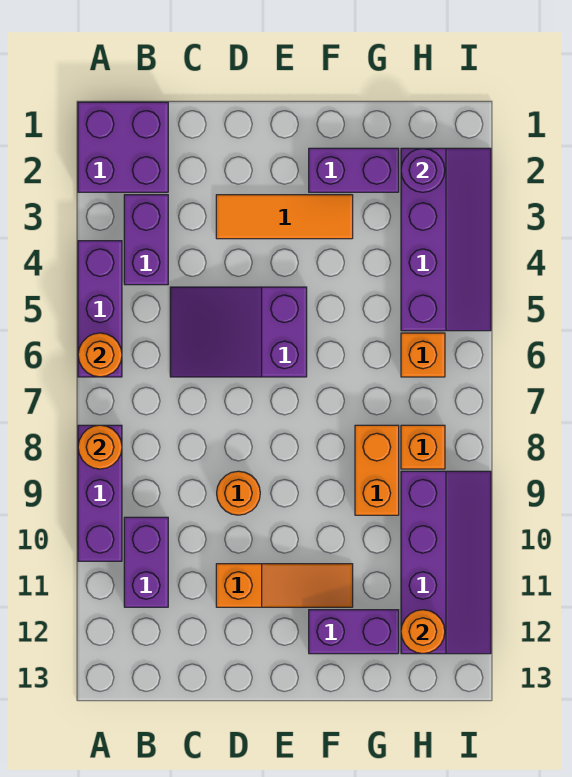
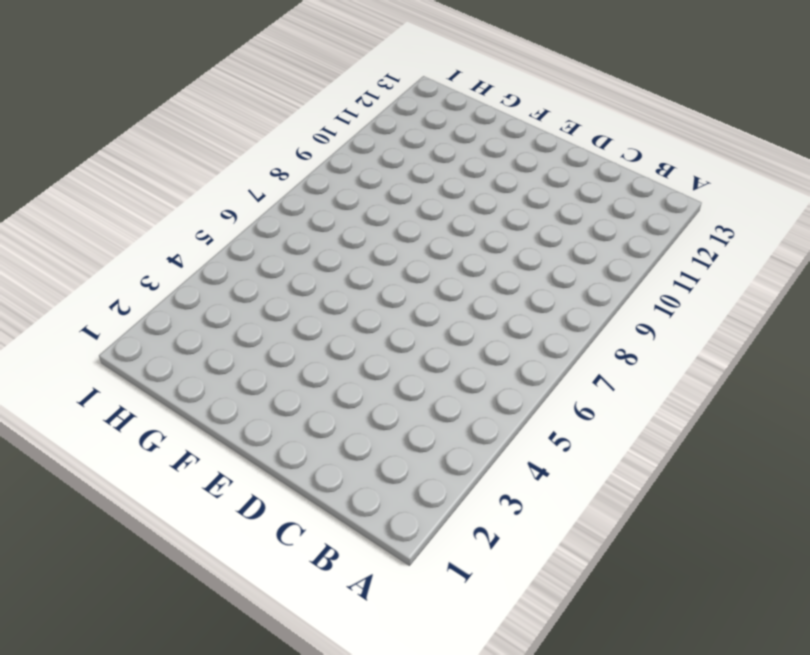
none -> purple 2x2 brick [78,102,168,192]
none -> purple 1x3 brick [78,241,122,377]
none -> purple 1x3 brick [78,425,122,561]

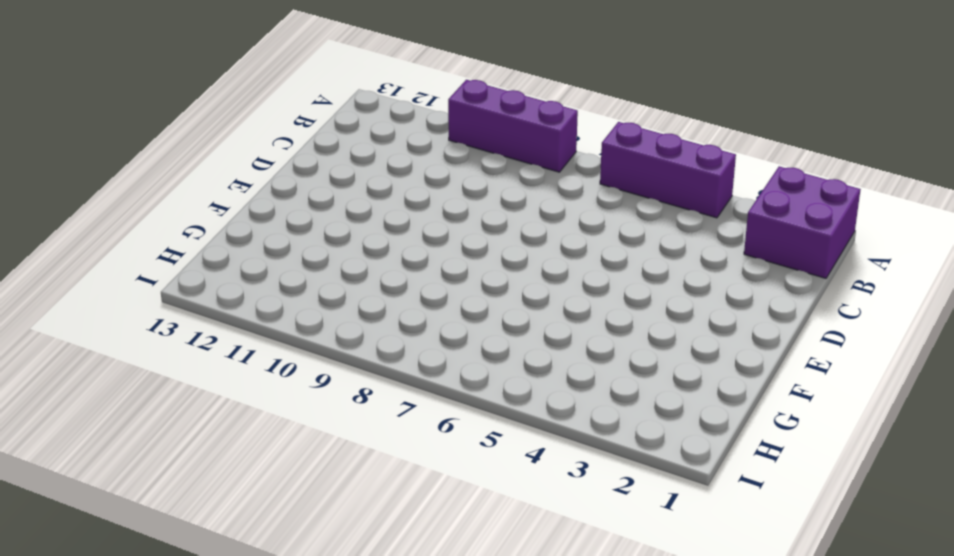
none -> purple 1x2 brick [124,195,168,285]
none -> purple 1x2 brick [124,517,168,607]
none -> purple 2x3 slope [170,287,307,377]

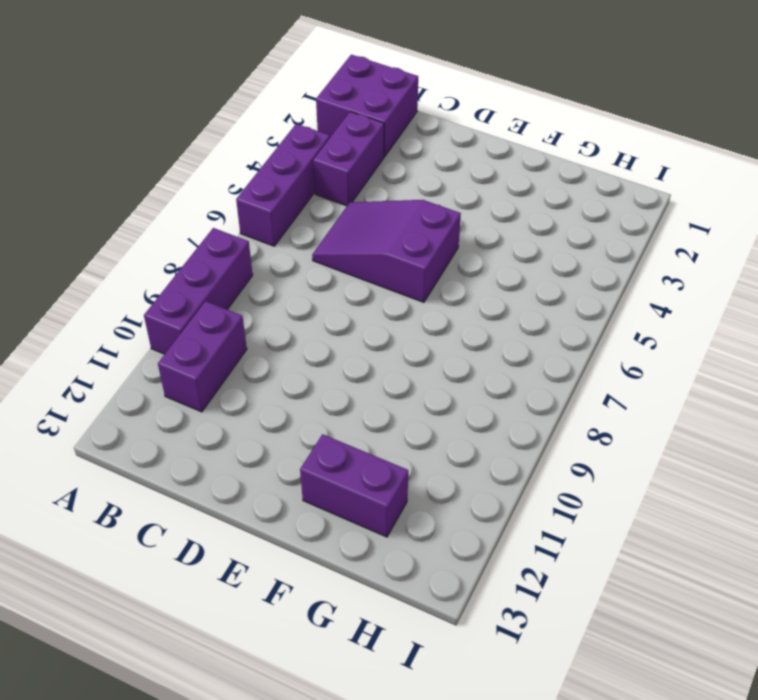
none -> orange 1x3 tile [216,195,353,239]
none -> orange 1x1 round brick [217,471,260,515]
none -> orange 1x3 slope [216,564,353,607]

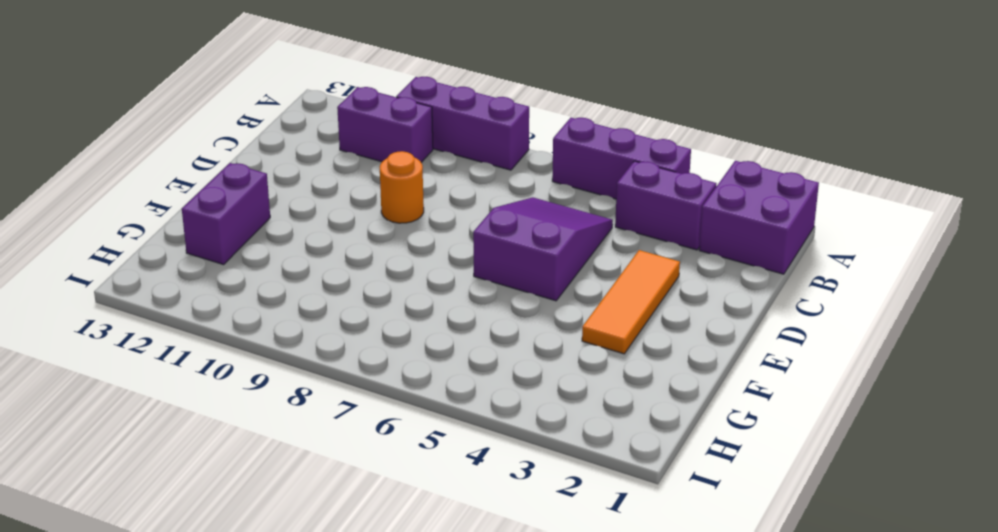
none -> orange 1x3 slope [216,564,353,607]
none -> purple 1x2 brick [309,148,399,192]
none -> orange 1x2 brick [355,425,399,515]

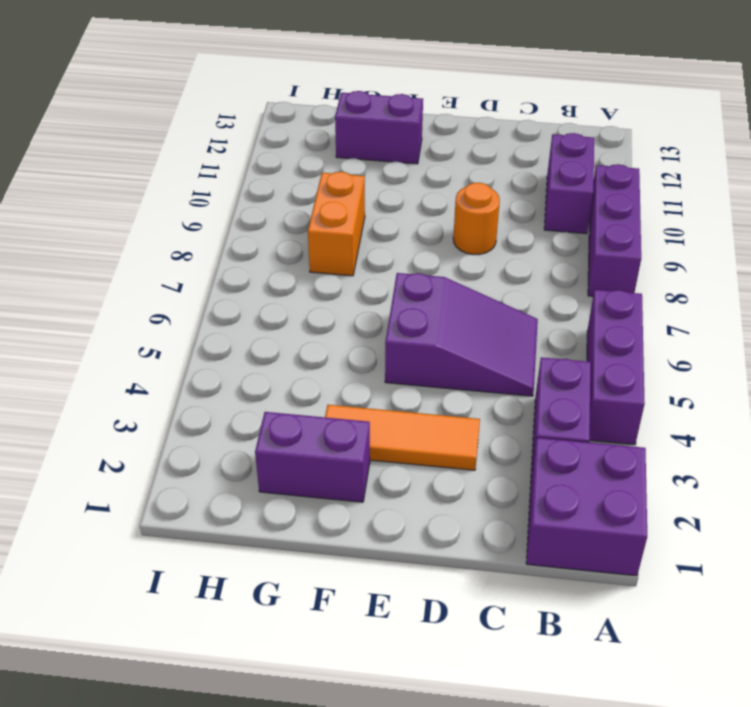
none -> orange 1x3 slope [216,564,353,607]
none -> purple 2x4 slope [401,148,491,331]
none -> orange 1x1 brick [401,333,445,377]

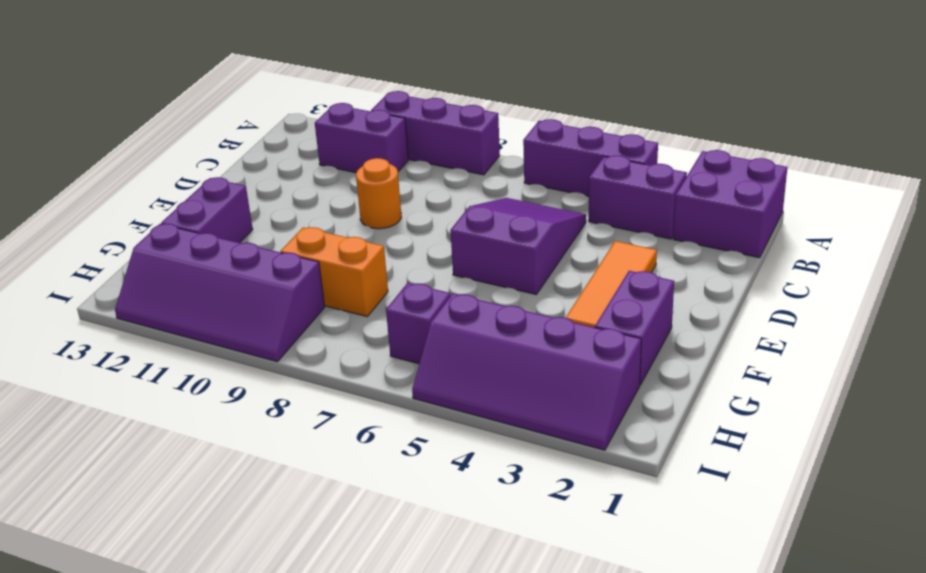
purple 1x1 brick [386,283,450,364] -> orange 1x1 brick [401,333,445,377]
none -> orange 1x3 slope [216,564,353,607]
none -> orange 1x1 brick [401,425,445,469]
none -> orange 1x1 round brick [78,333,122,377]

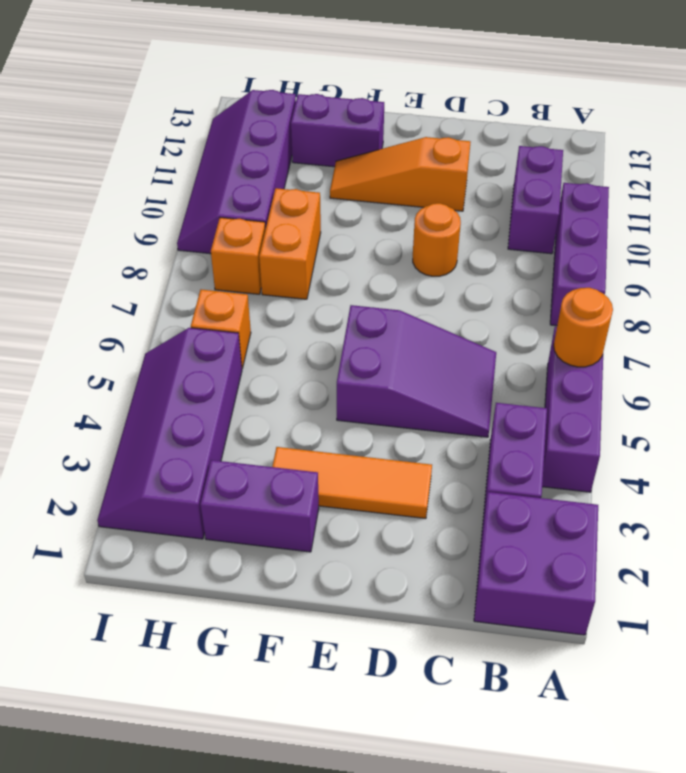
none -> orange 1x1 round brick [78,425,122,469]
none -> purple 1x1 round brick [401,149,445,192]
none -> orange 1x1 round brick [401,610,445,654]

